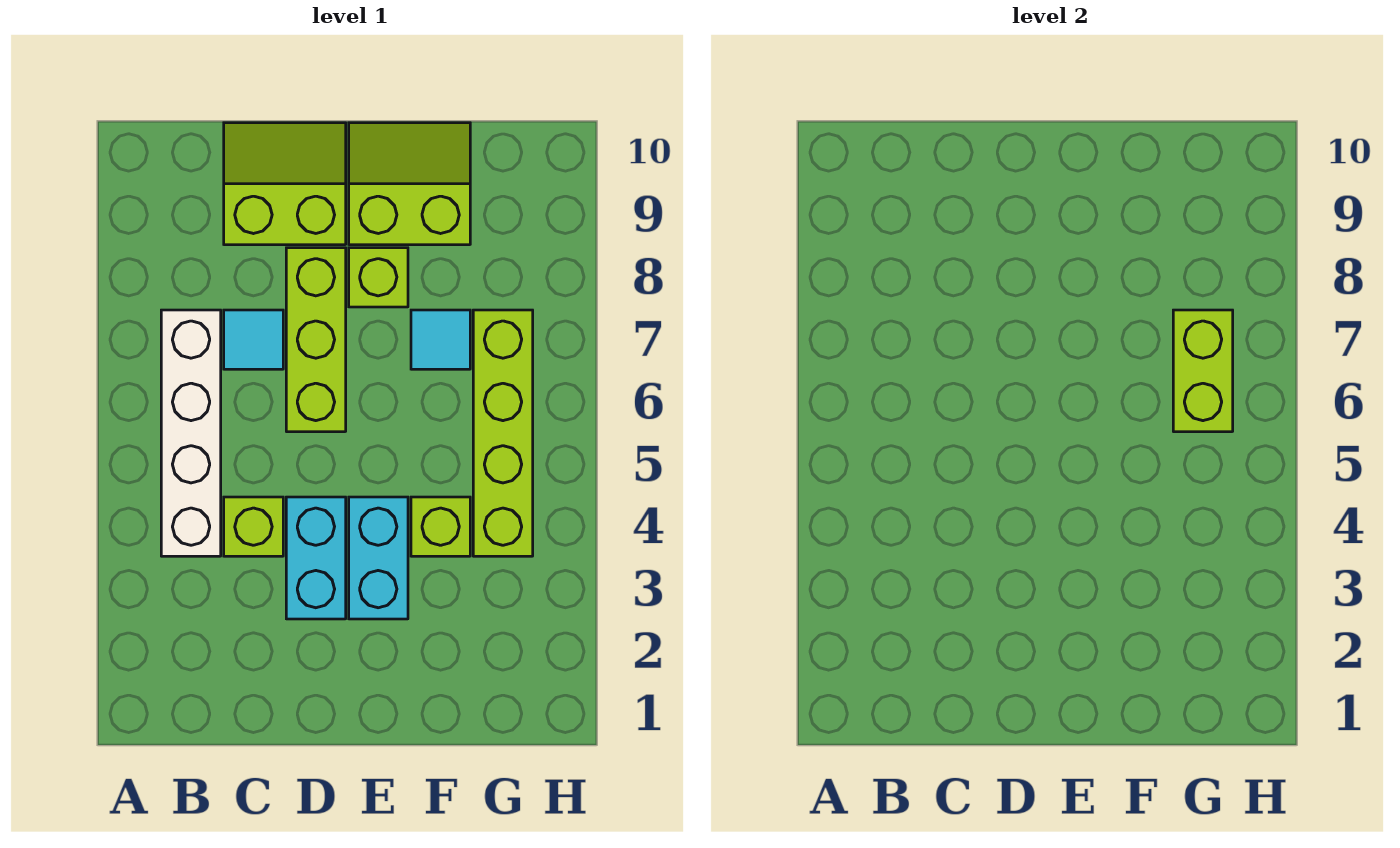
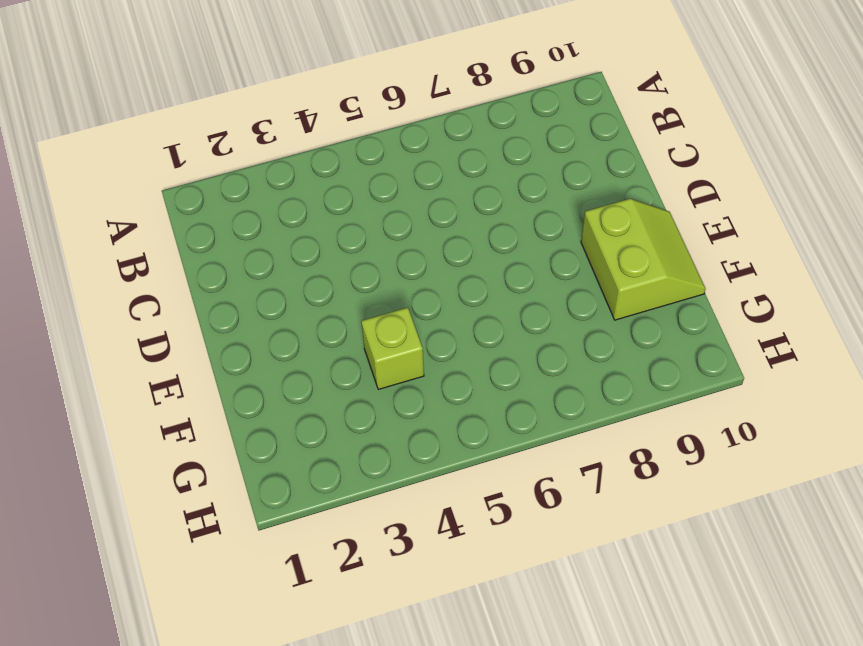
none -> white 1x4 brick [161,310,221,556]
none -> lime 1x1 brick [224,497,283,556]
none -> cyan 1x1 tile [224,310,283,369]

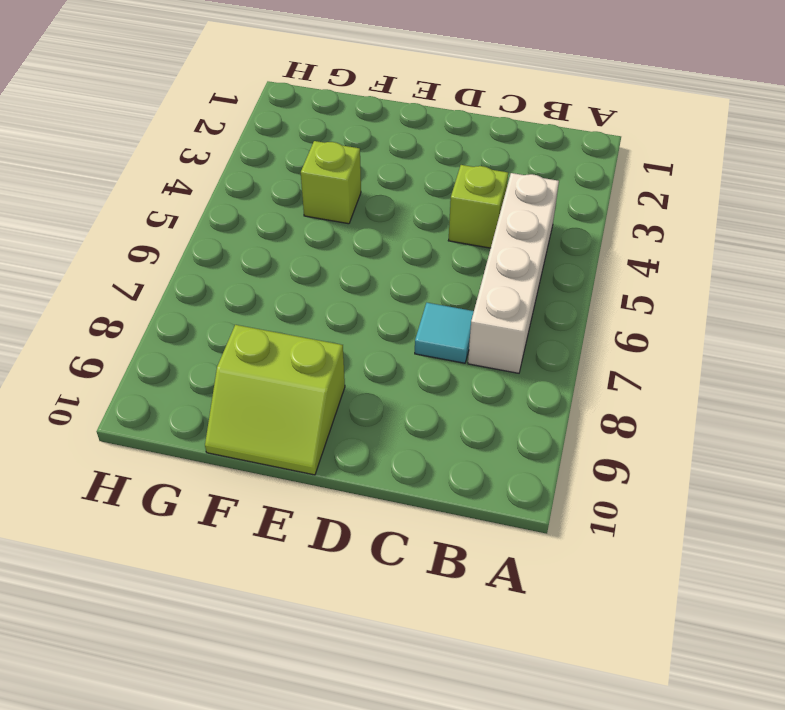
none -> lime 2x2 slope [224,123,346,245]
none -> cyan 1x2 brick [286,497,346,619]
none -> lime 1x3 brick [286,248,346,432]

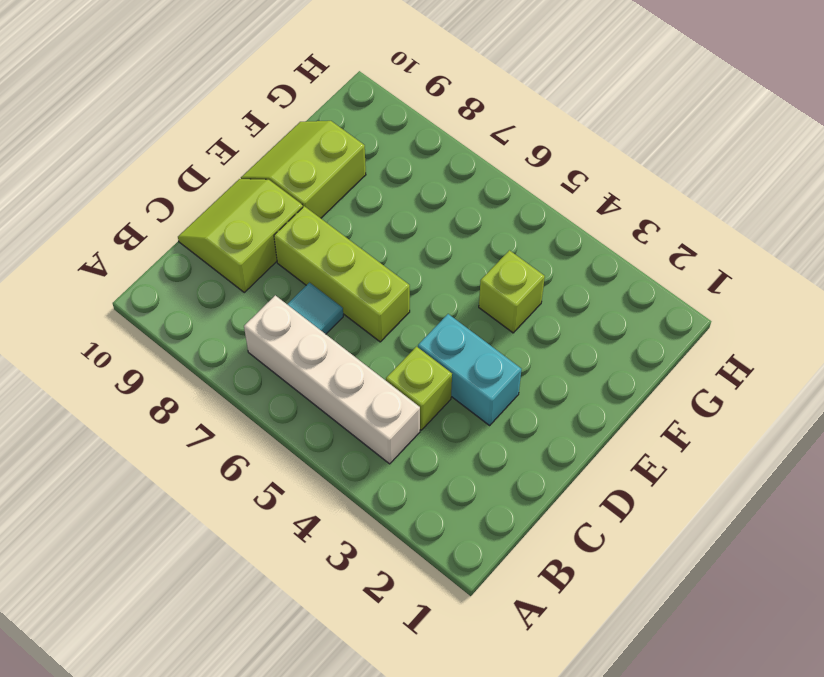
none -> cyan 1x2 brick [349,497,408,619]
none -> lime 1x1 brick [349,248,408,307]
none -> cyan 1x1 tile [411,310,470,369]

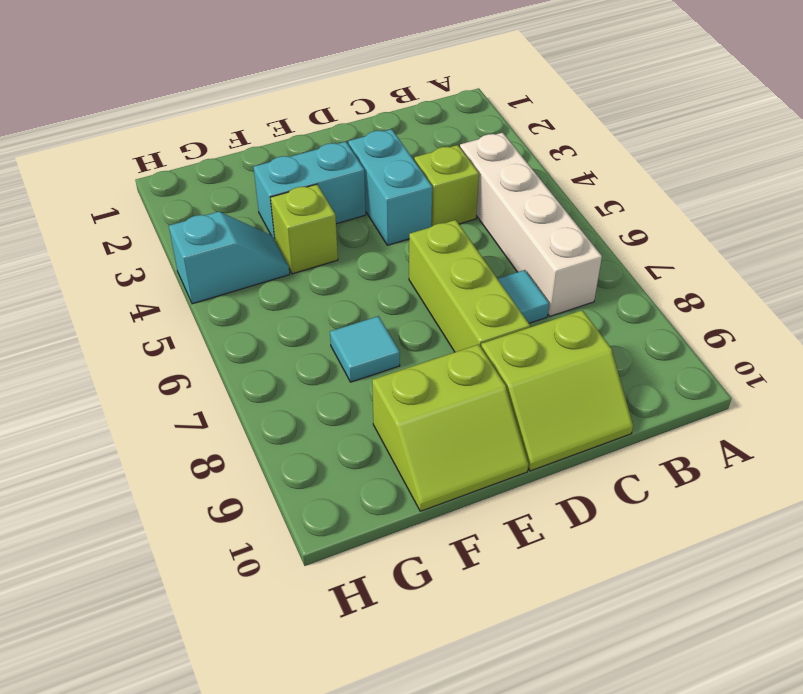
cyan 1x2 brick [253,142,366,240] -> cyan 1x2 brick turned to [349,497,408,619]
cyan 1x2 slope [169,212,290,304] -> lime 1x4 brick [473,310,533,556]
none -> lime 1x1 brick [349,248,408,307]
none -> lime 1x2 brick [1173,310,1233,432]

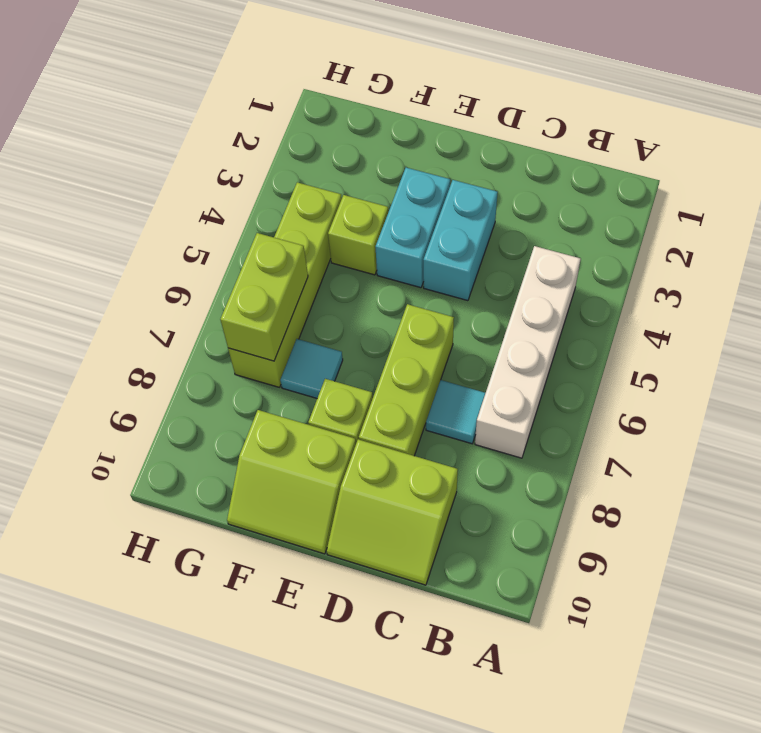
none -> lime 1x1 brick [224,497,283,556]

